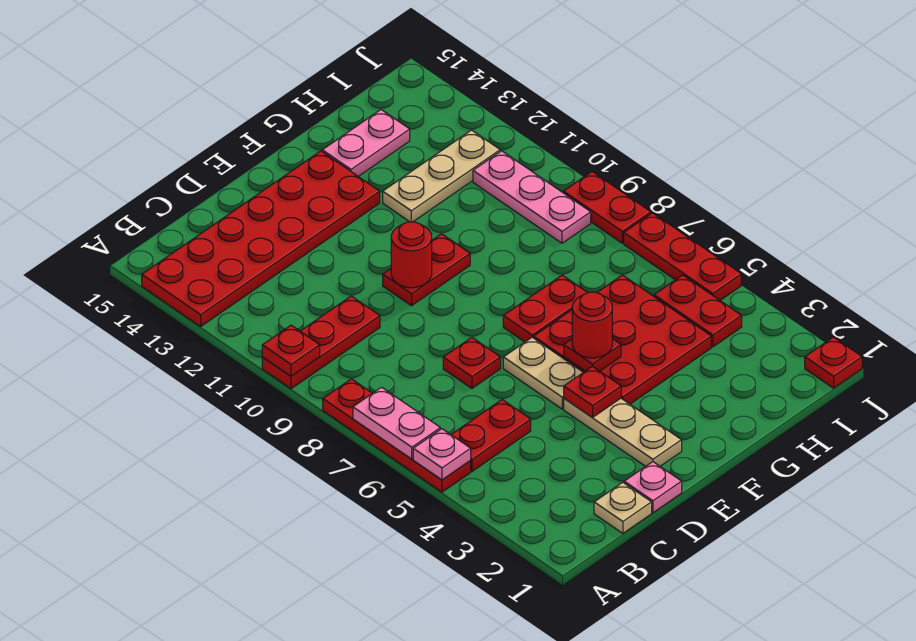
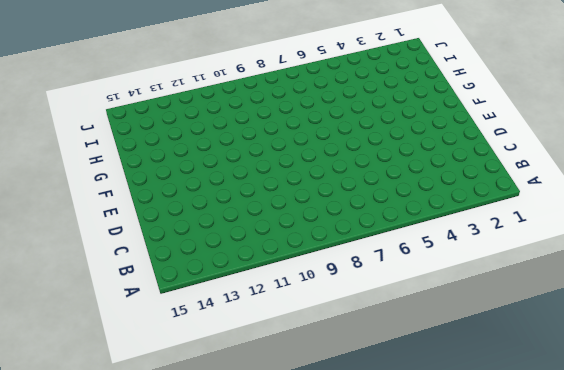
none -> red 1x4 plate [323,379,471,492]
none -> red 1x3 plate [262,296,380,389]
none -> red 2x6 plate [142,151,380,326]

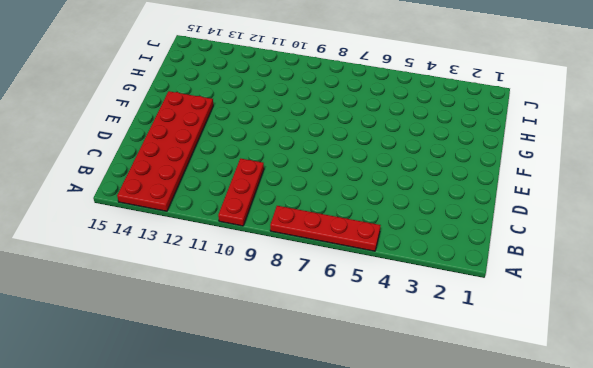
none -> red 1x2 plate [451,400,531,471]
none -> tan 1x1 plate [594,482,652,533]
none -> pink 1x1 plate [624,462,682,513]

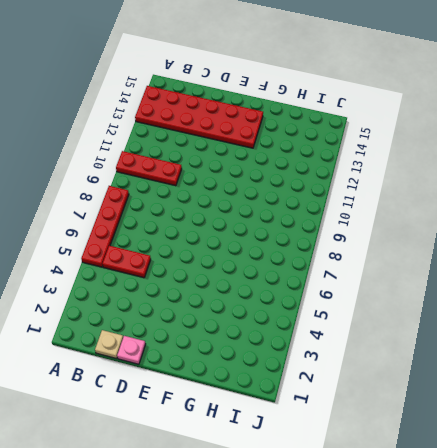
none -> red 1x1 plate [443,338,501,388]
none -> tan 1x3 plate [564,398,682,466]
none -> tan 1x2 plate [503,337,583,409]

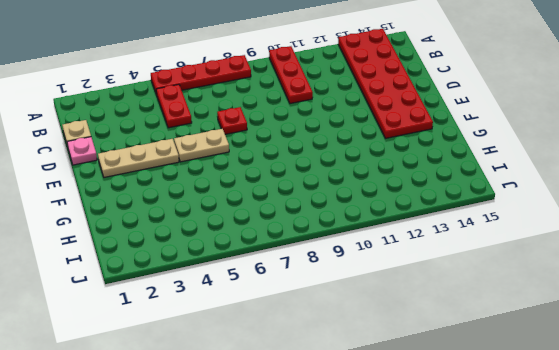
none -> red 1x2 plate [383,234,470,306]
none -> red 3x3 plate [534,275,711,404]
none -> red 1x2 plate [503,275,588,342]

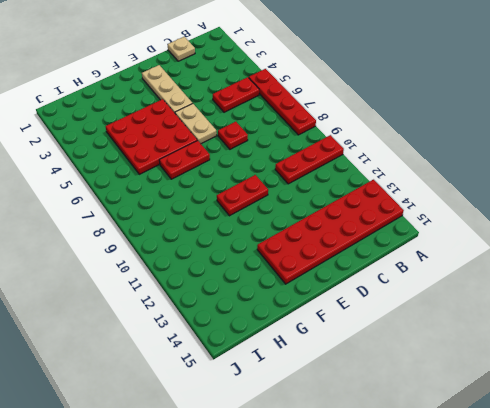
none -> pink 1x1 plate [624,462,682,513]
none -> tan 1x3 plate [383,130,500,222]
none -> pink 1x2 plate [322,110,410,176]

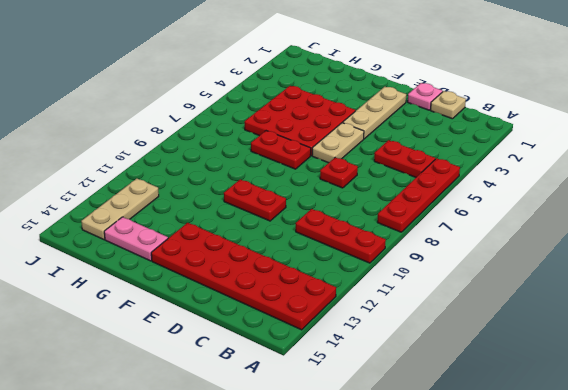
tan 1x3 plate [81,179,159,240] -> tan 1x3 plate turned to [383,130,500,222]
none -> red 1x2 plate [654,275,742,347]
none -> pink 1x3 plate [473,151,591,243]
none -> red 1x1 plate [805,337,862,388]

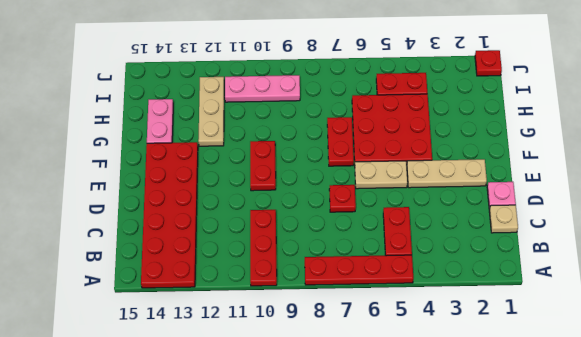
none -> red 1x3 plate [624,213,741,300]
none -> red 1x2 plate [563,172,651,243]
none -> pink 1x1 plate [413,429,471,480]

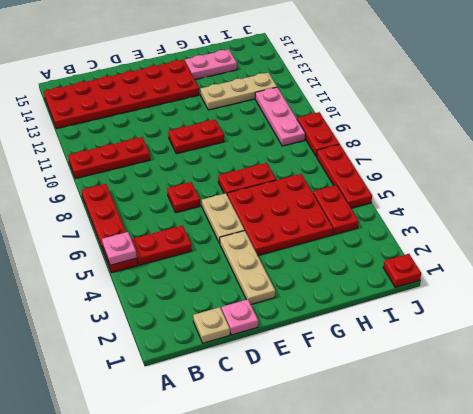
none -> pink 1x2 plate [353,387,440,459]
none -> red 1x1 plate [262,325,320,376]
none -> red 1x1 plate [564,366,621,417]

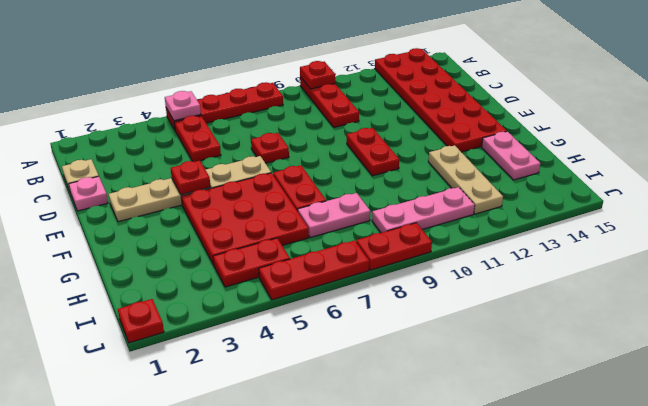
pink 1x2 plate [298,193,370,237] -> pink 1x2 plate moved to [353,387,440,459]
none -> red 1x1 round brick [391,222,432,288]
none -> red 1x1 plate [564,339,621,371]
none -> red 1x1 round brick [572,292,612,358]

